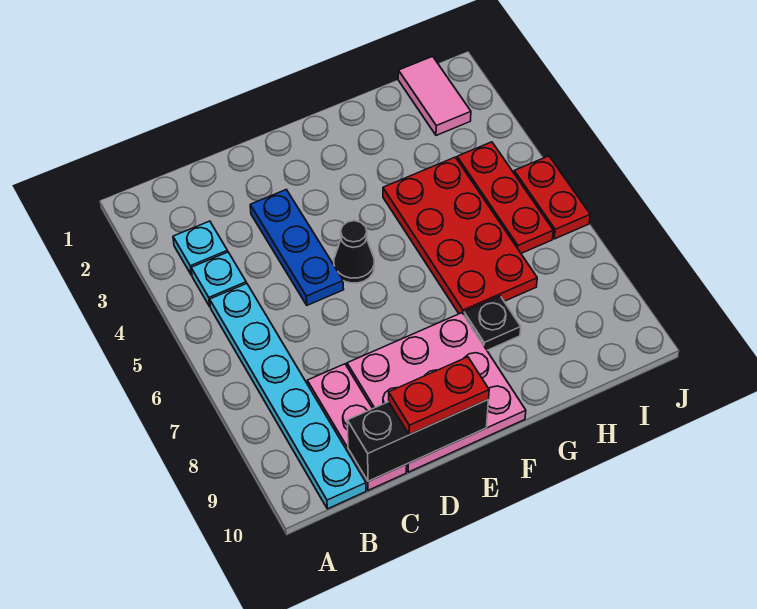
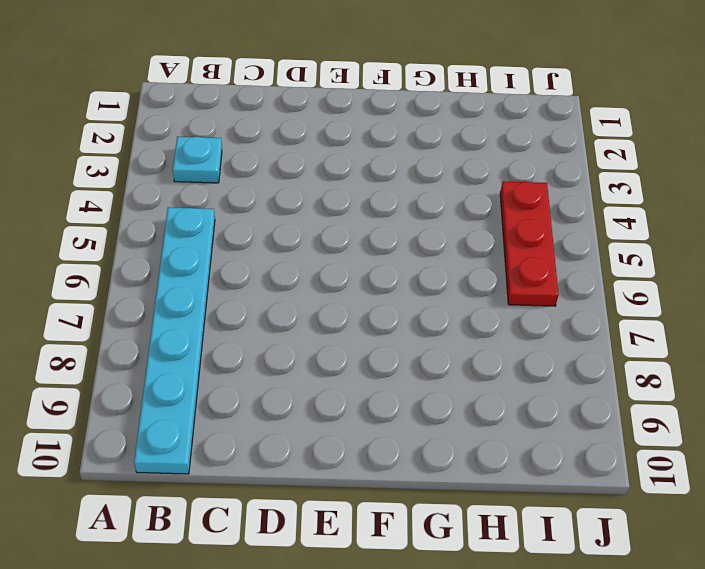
none -> cyan 1x1 plate [191,252,246,306]
none -> pink 1x3 plate [307,364,407,490]
none -> blue 1x3 plate [250,190,344,305]

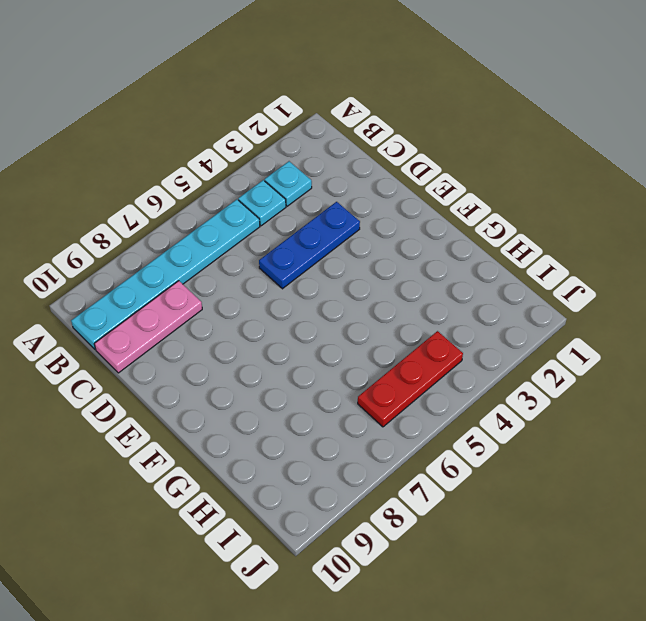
none -> pink 3x3 plate [347,313,526,472]
none -> black 1x1 cone [334,221,374,283]
none -> red 2x4 plate [383,157,537,315]

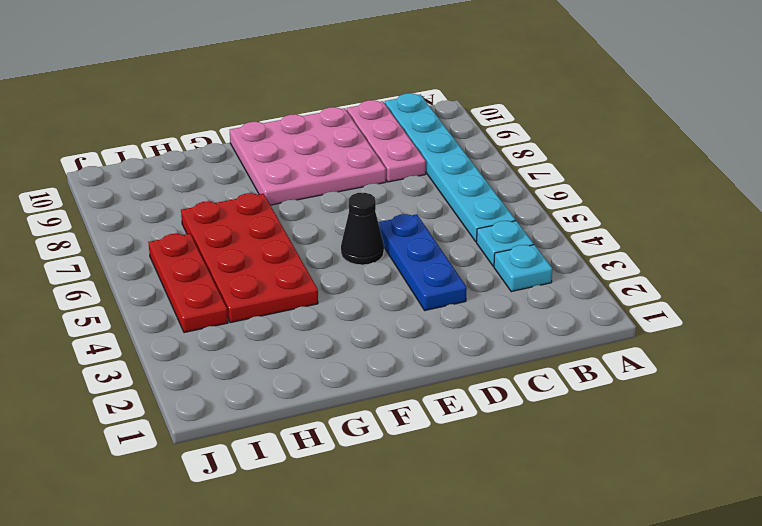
none -> black 1x1 plate [464,296,521,350]
none -> pink 1x2 tile [398,56,471,135]
none -> red 1x2 plate [514,156,590,239]

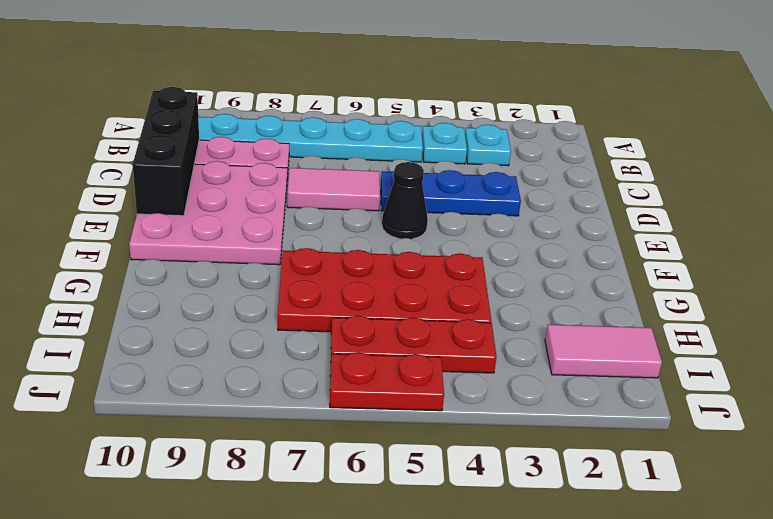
pink 1x2 tile [287,168,380,211] -> none
none -> black 1x1 plate [464,296,521,350]
none -> red 1x2 plate [389,357,489,435]

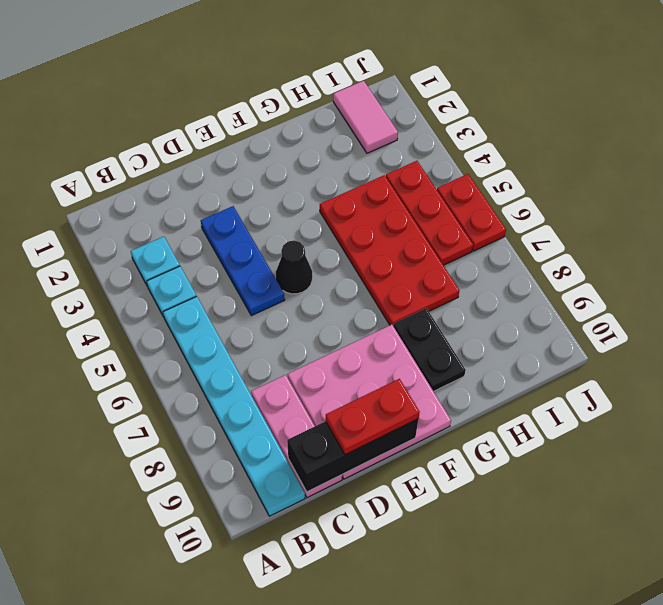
black 1x2 plate [393,308,466,391] -> black 1x1 plate [464,296,521,350]

